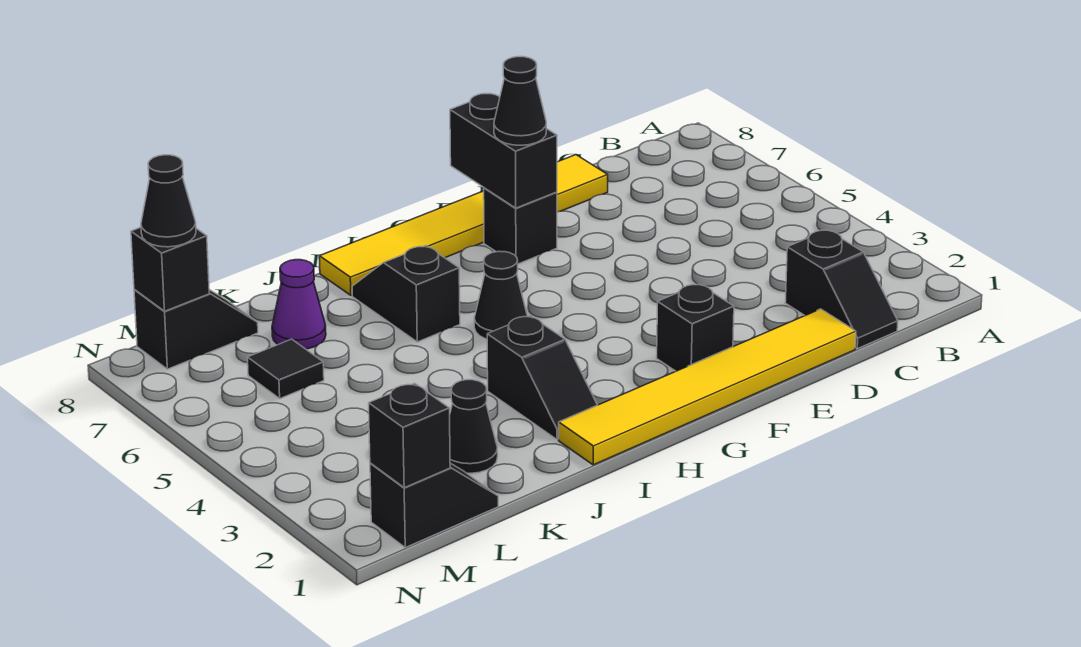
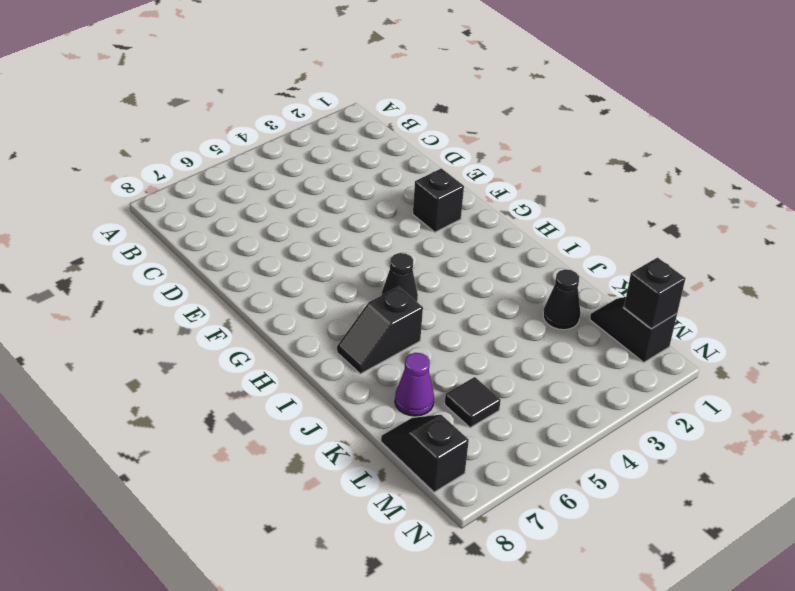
none -> black 1x2 slope [785,230,898,349]
none -> yellow 1x6 tile [559,309,856,465]
none -> yellow 1x6 tile [319,155,608,295]

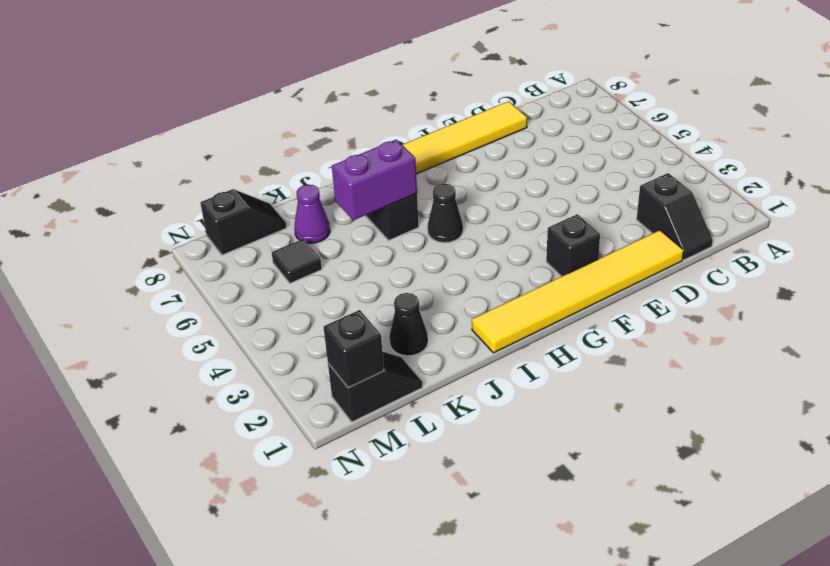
purple 1x2 brick [332,140,417,220] -> none
none -> black 1x1 brick [484,188,557,264]
none -> black 1x2 slope [487,316,597,439]
none -> black 1x2 brick [450,94,557,208]

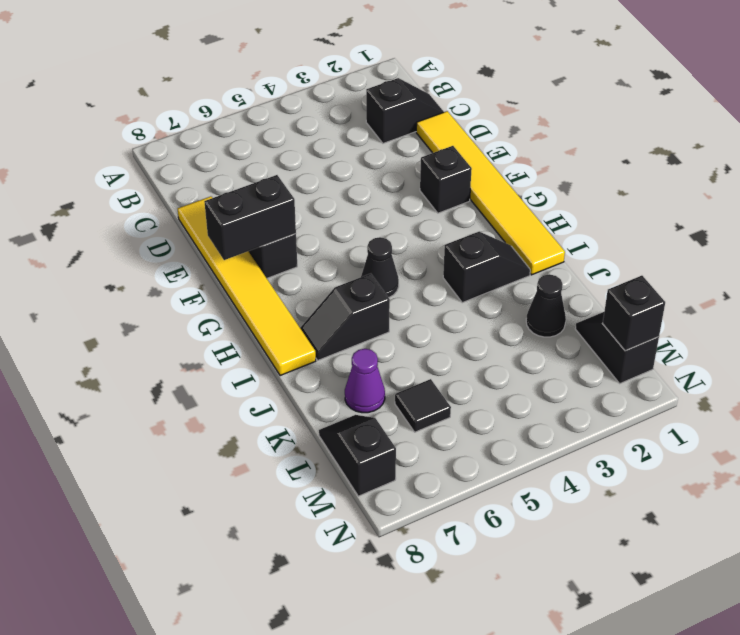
none -> black 1x1 brick [131,227,209,311]
none -> black 1x1 cone [494,57,546,145]
none -> black 1x1 cone [141,155,196,247]

